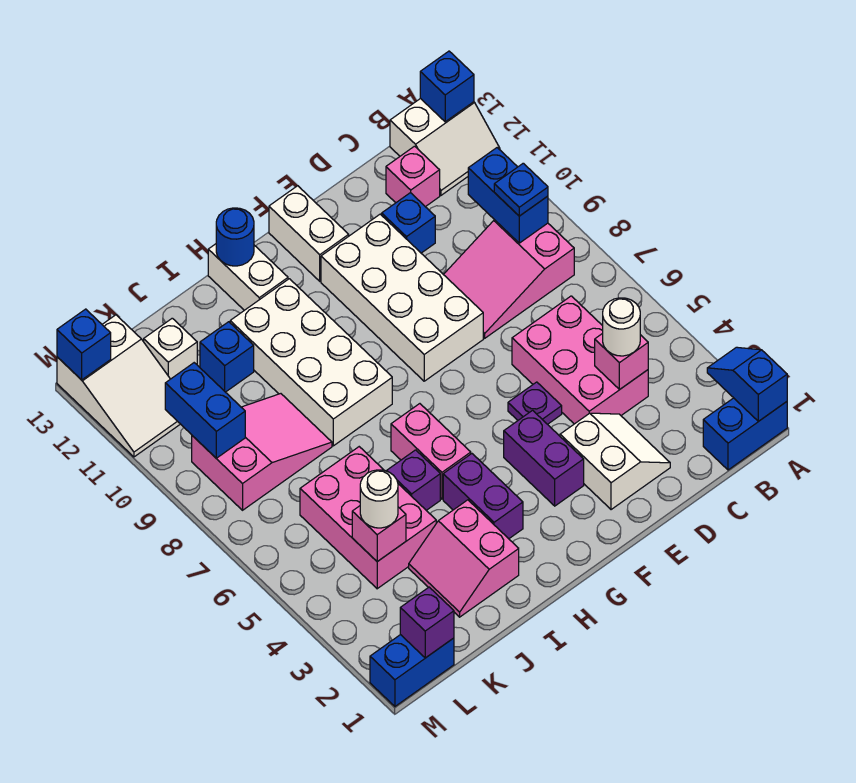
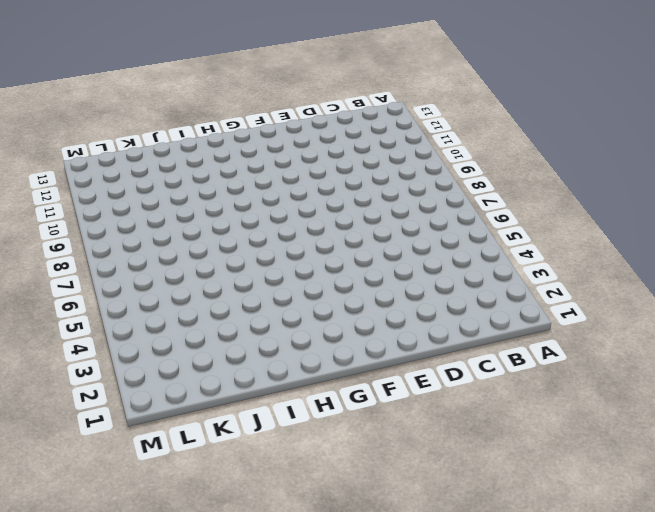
none -> blue 1x2 brick [703,398,787,470]
none -> white 2x2 slope [390,98,500,195]
none -> pink 2x3 slope [443,220,574,338]
none -> pink 2x3 brick [512,296,648,424]

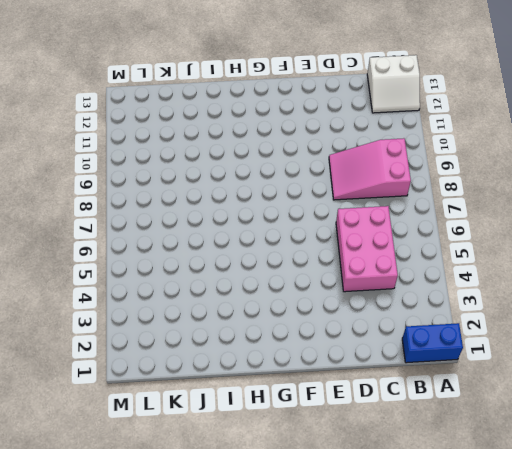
none -> pink 1x1 brick [386,146,440,207]
none -> white 2x2 slope [560,413,670,510]
none -> blue 1x1 brick [382,193,435,253]
none -> purple 1x1 plate [508,382,562,424]

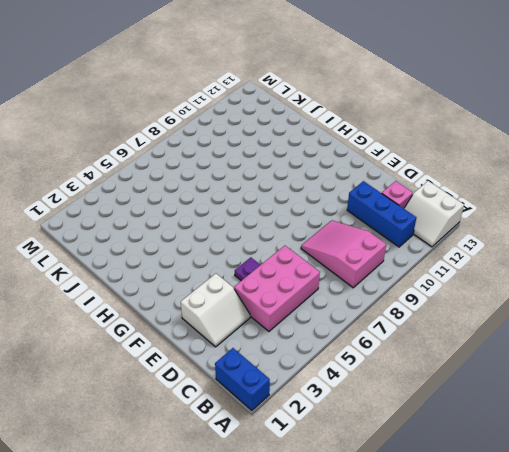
blue 1x3 brick [347,181,416,247] -> blue 1x1 brick [382,193,435,253]
none -> white 2x4 brick [321,214,483,381]
none -> purple 1x2 brick [504,410,584,506]
none -> white 1x2 brick [269,186,349,281]
none -> purple 1x2 brick [443,454,523,539]

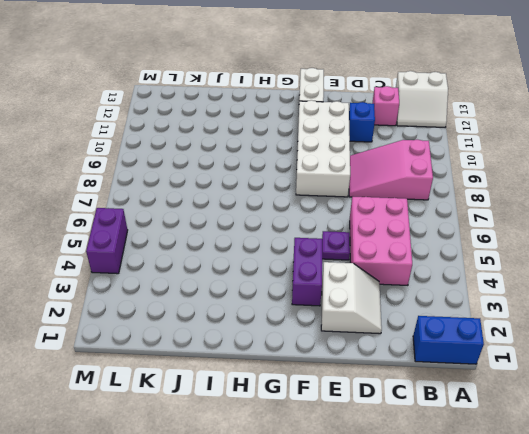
purple 1x2 brick [86,208,128,274] -> purple 1x2 brick moved to [443,454,523,539]
none -> pink 1x2 brick [391,404,471,499]
none -> white 2x4 brick [230,279,392,446]
none -> white 1x2 brick [208,244,288,310]
none -> pink 2x2 slope [409,500,519,617]

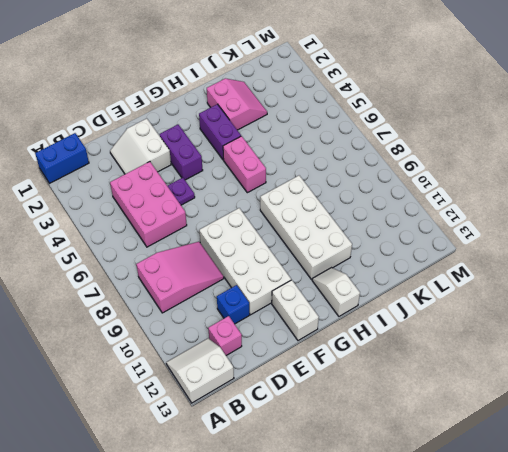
white 1x2 slope [312,268,360,316] -> white 1x2 brick [208,244,288,310]
none -> purple 1x1 brick [387,450,440,510]
none -> pink 2x3 brick [300,447,436,589]
none -> pink 2x3 slope [192,394,332,510]
none -> blue 1x1 brick [200,322,254,392]

